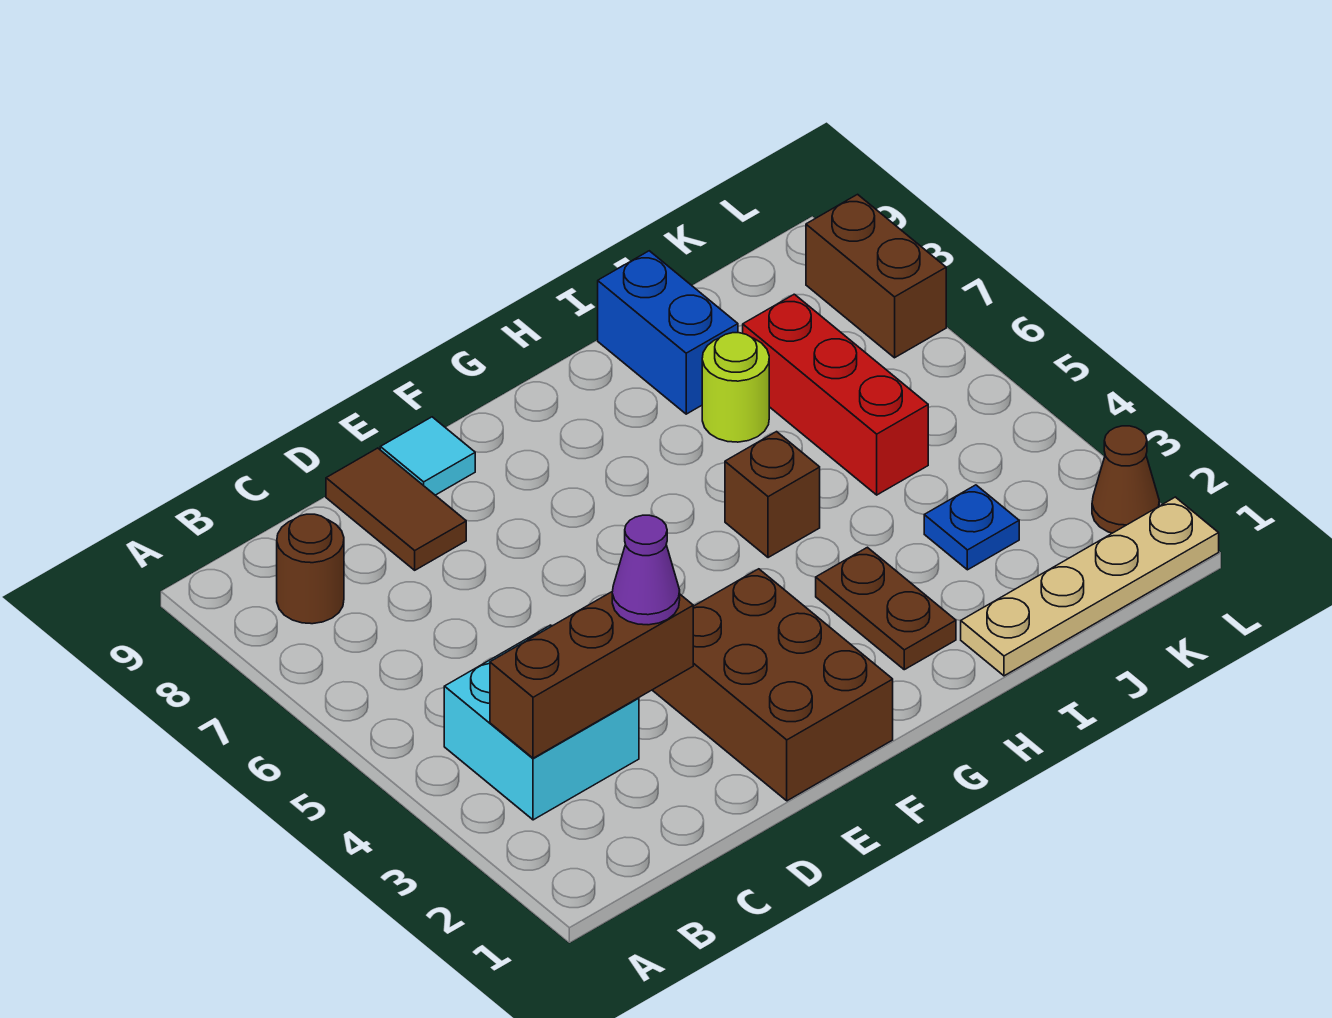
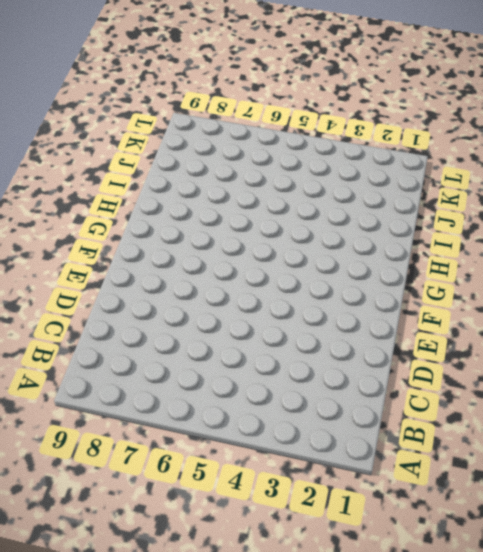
none -> cyan 2x2 brick [444,625,639,820]
none -> brown 1x1 round brick [277,514,344,624]
none -> brown 1x2 tile [326,448,466,570]

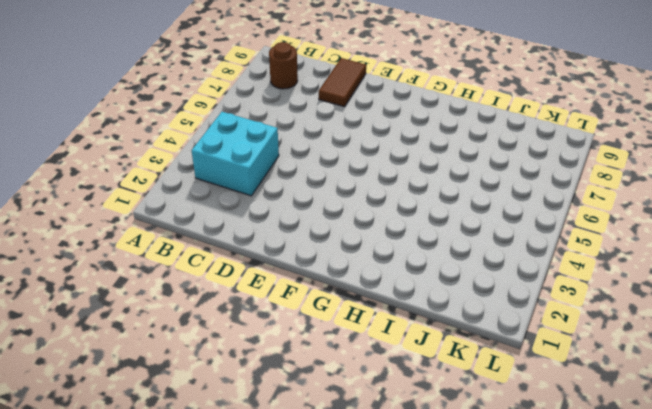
none -> brown 2x3 brick [653,569,893,801]
none -> cyan 1x1 tile [380,417,475,495]
none -> brown 1x2 plate [816,547,956,670]

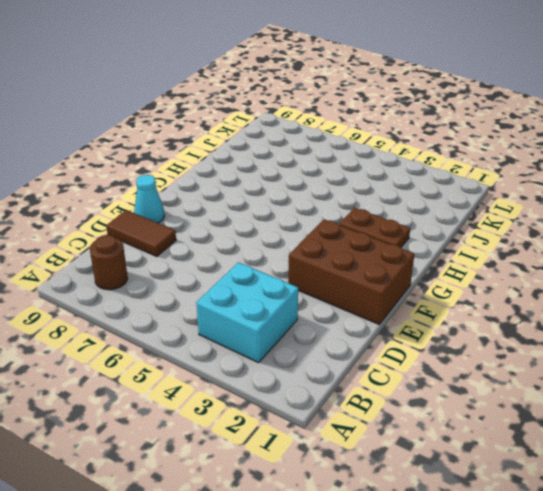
cyan 1x1 cone [134,175,165,223] -> cyan 1x1 tile [380,417,475,495]
none -> brown 1x1 brick [725,432,820,558]
none -> tan 1x4 plate [961,497,1219,676]
none -> lime 1x1 round brick [702,333,769,442]

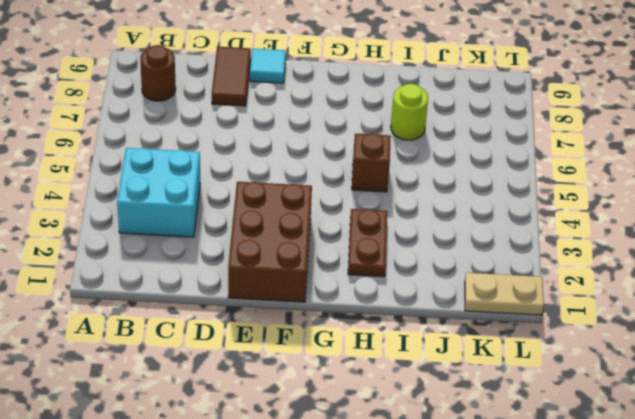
tan 1x2 plate [465,273,544,315] -> tan 1x4 plate [961,497,1219,676]
none -> blue 1x2 brick [598,251,738,414]
none -> blue 1x1 plate [924,485,1019,570]
none -> red 1x3 brick [743,294,928,495]

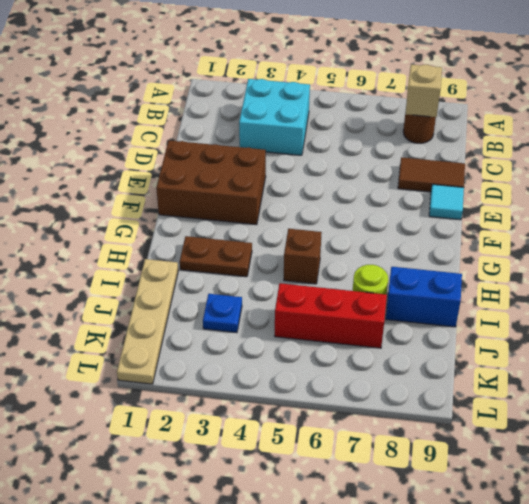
tan 1x1 brick [406,65,442,117] -> none
none -> brown 1x1 cone [1092,426,1159,533]
none -> brown 1x2 brick [806,194,946,358]
none -> brown 1x3 brick [490,592,693,758]

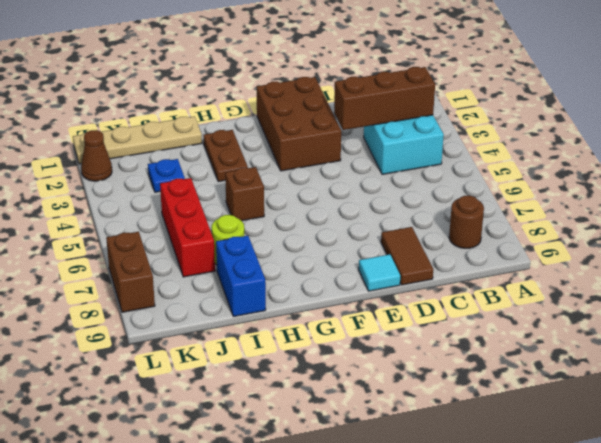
none -> purple 1x1 cone [612,515,680,625]

